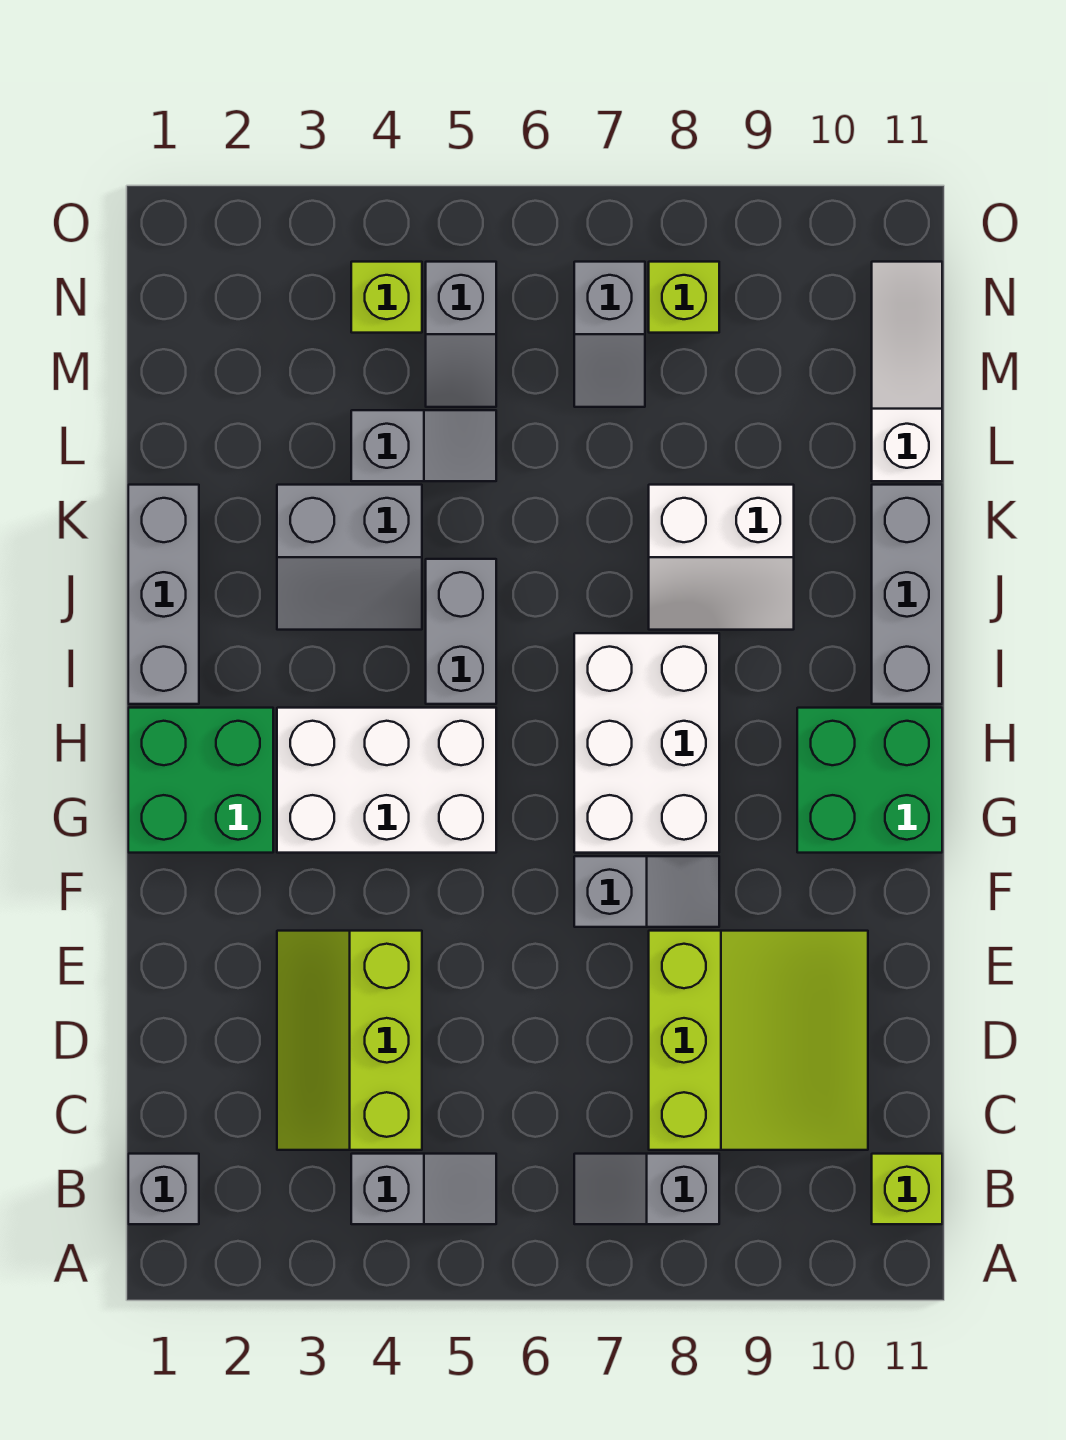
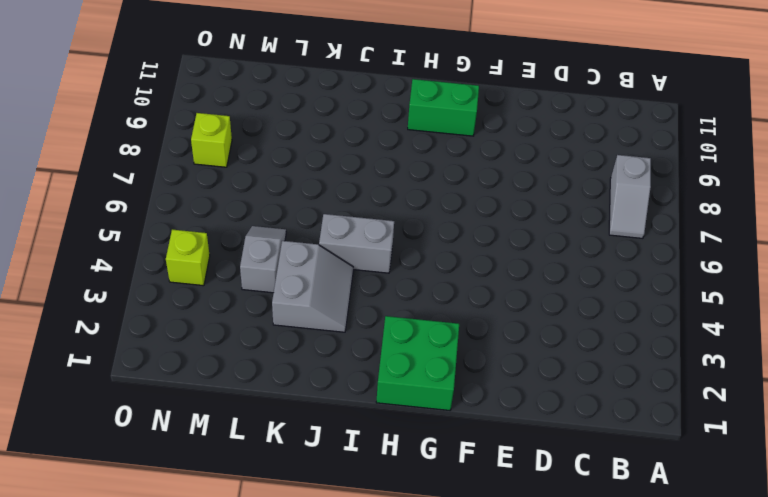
green 1x2 brick [408,79,479,136] -> green 2x2 brick [797,708,942,853]
none -> grey 1x1 brick [128,1154,199,1224]
none -> grey 1x2 slope [351,1154,496,1224]
none -> lime 1x1 brick [872,1154,942,1224]

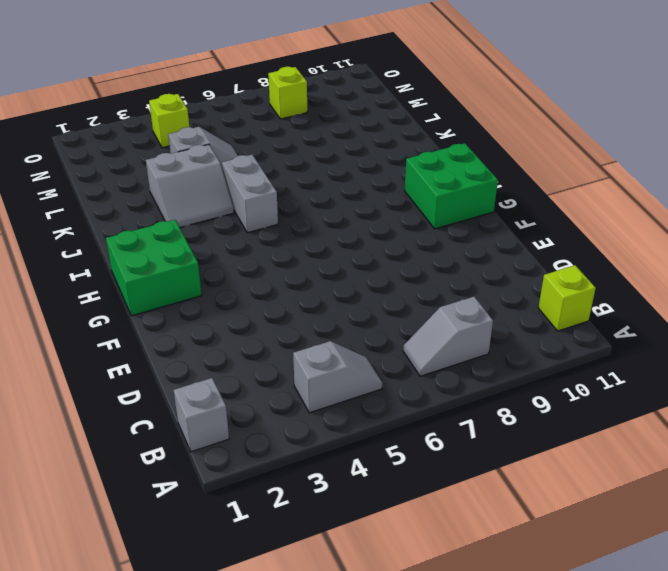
none -> lime 2x3 slope [277,931,422,1150]
none -> lime 3x3 slope [649,931,868,1150]
none -> grey 1x2 slope [574,856,719,927]

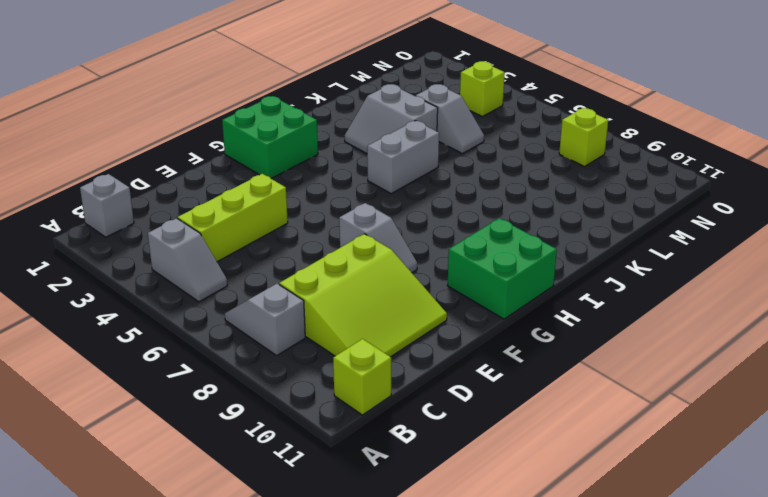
none -> white 2x3 brick [277,708,496,853]
none -> white 2x3 brick [574,633,719,853]
none -> grey 1x3 brick [128,485,199,704]

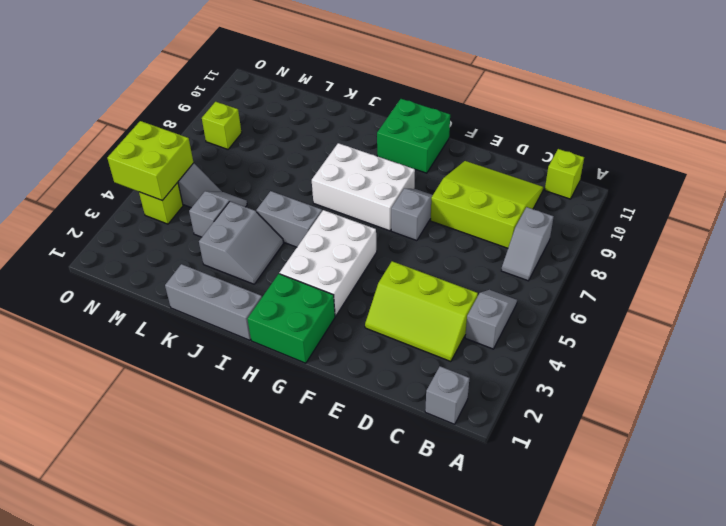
lime 2x2 brick [107,121,194,201] -> none
none -> grey 1x3 brick [872,485,942,704]
none -> white 2x2 slope [649,485,794,630]
none -> white 1x3 slope [872,262,942,481]

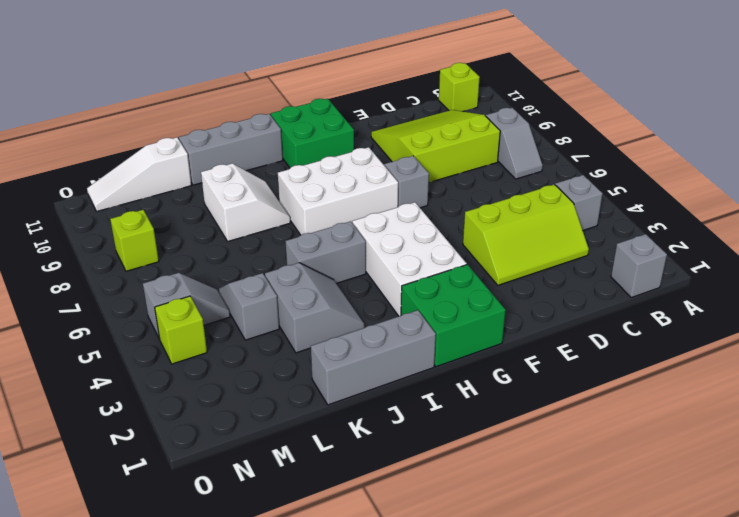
none -> grey 1x2 slope [574,262,645,407]

